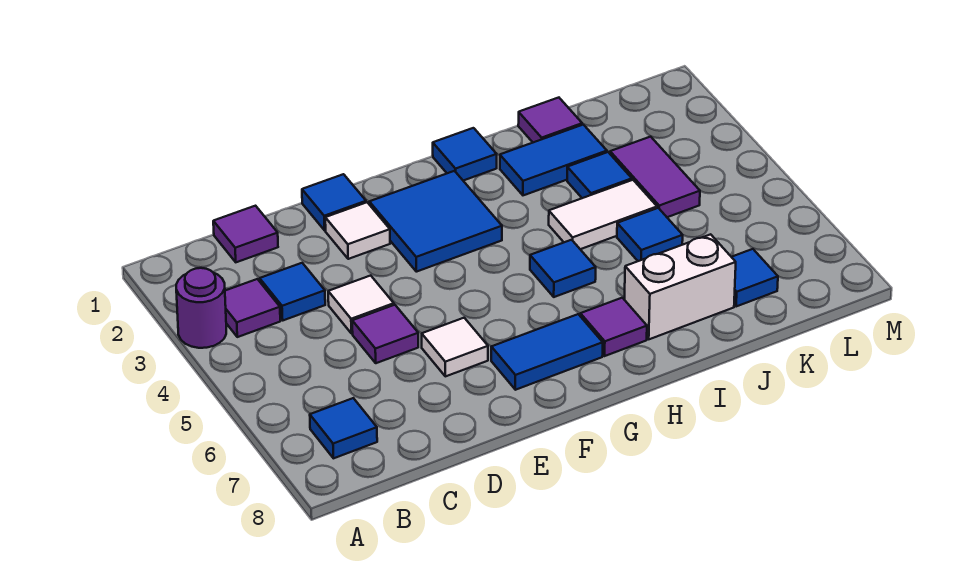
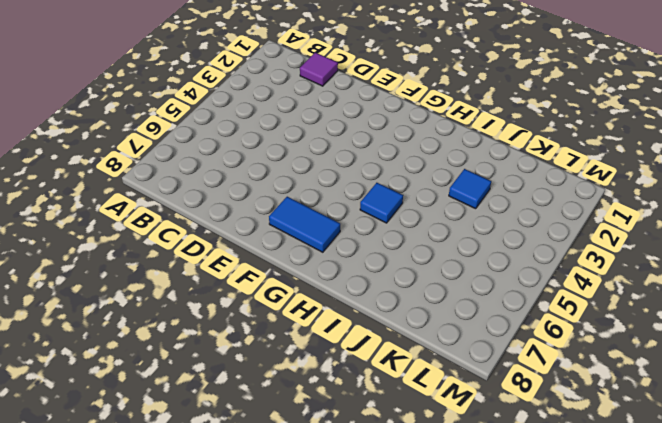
none -> purple 1x1 round brick [176,268,226,348]
none -> purple 1x1 tile [225,279,280,337]
none -> blue 1x1 tile [310,398,377,458]

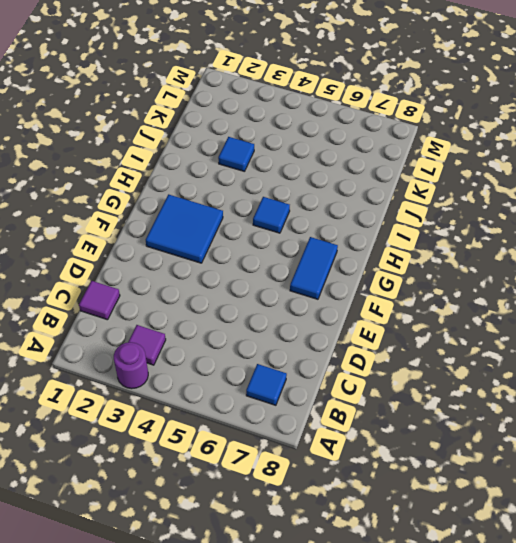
none -> blue 1x1 tile [260,263,325,320]
none -> white 1x1 tile [328,276,394,334]
none -> purple 1x1 tile [352,305,418,363]

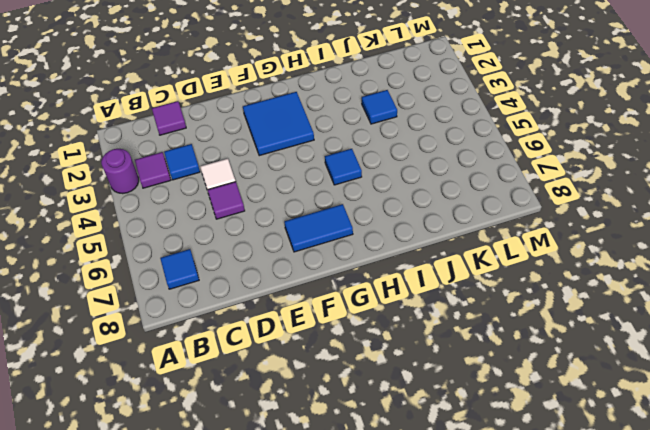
none -> blue 1x1 tile [302,174,366,230]
none -> white 1x1 tile [325,202,390,259]
none -> white 1x1 tile [422,318,488,376]

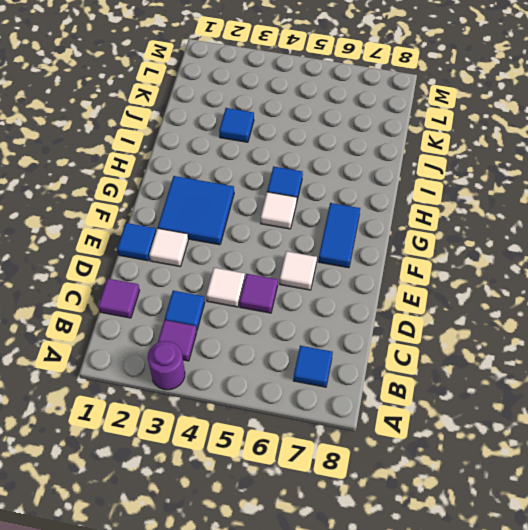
white 1x1 tile [261,192,297,229] -> none
none -> blue 1x1 tile [433,128,497,181]
none -> purple 1x1 tile [580,298,647,356]
none -> blue 1x2 tile [500,125,607,195]

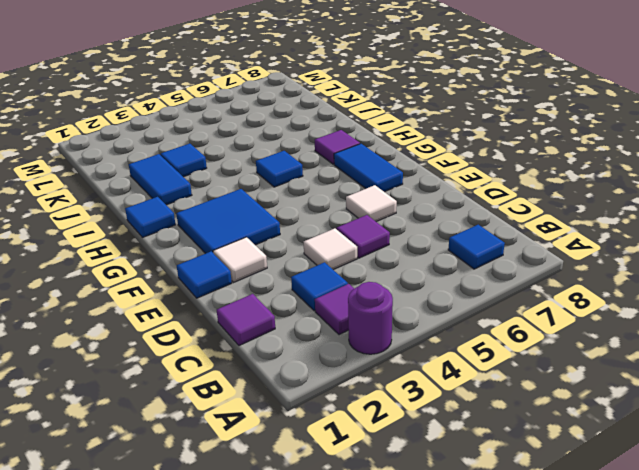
none -> white 1x2 tile [549,180,657,249]
none -> white 1x2 brick [624,234,736,339]
none -> purple 1x1 tile [518,98,582,142]

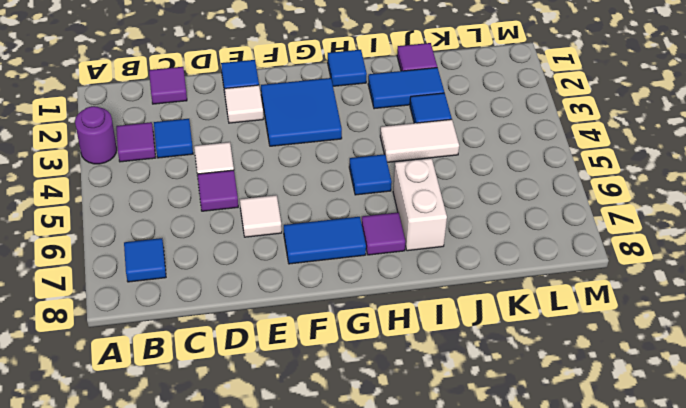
white 1x2 brick [393,158,447,251] -> white 1x2 brick turned to [624,234,736,339]
none -> blue 1x1 tile [617,208,683,261]
none -> purple 1x2 tile [610,137,700,217]
none -> blue 1x1 tile [732,249,778,306]

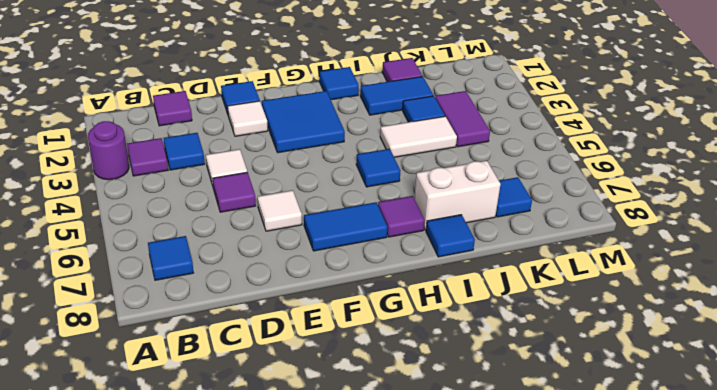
blue 1x1 tile [426,215,475,257] -> blue 1x1 tile moved to [617,208,683,261]

